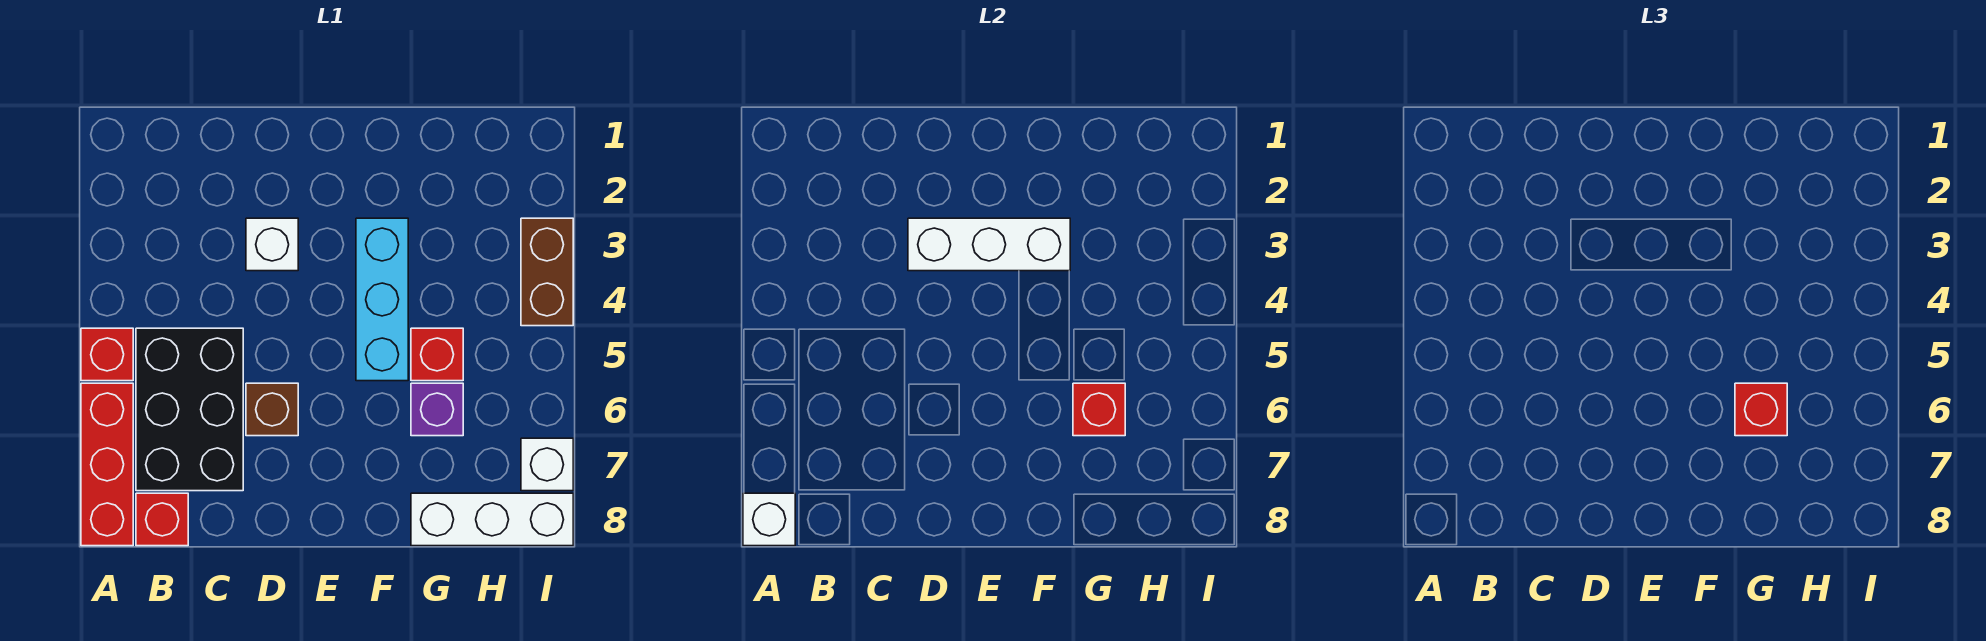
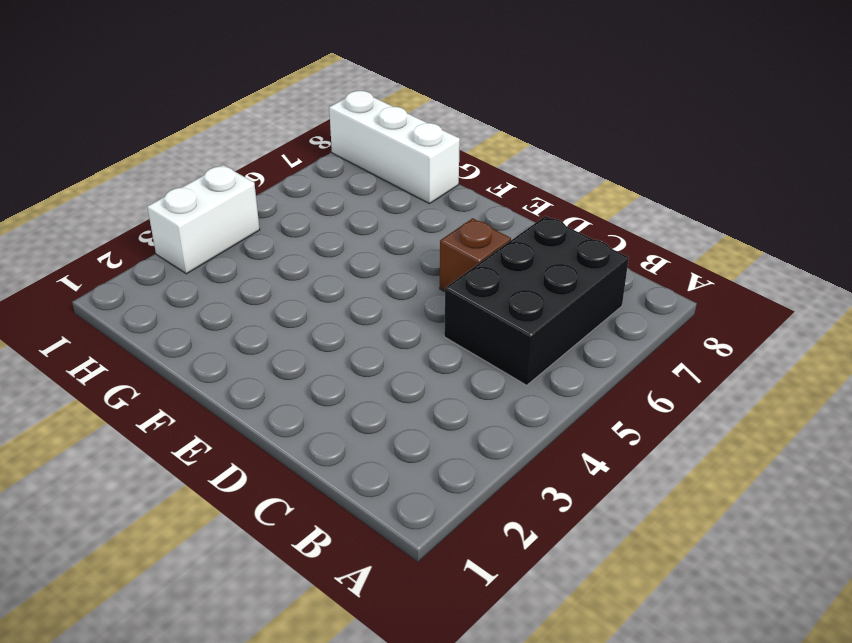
white 1x2 brick [147,165,260,274] -> brown 1x2 brick [521,218,573,326]
none -> red 1x1 brick [81,328,133,381]
none -> red 1x3 brick [81,383,133,546]
none -> red 1x1 brick [136,493,188,546]

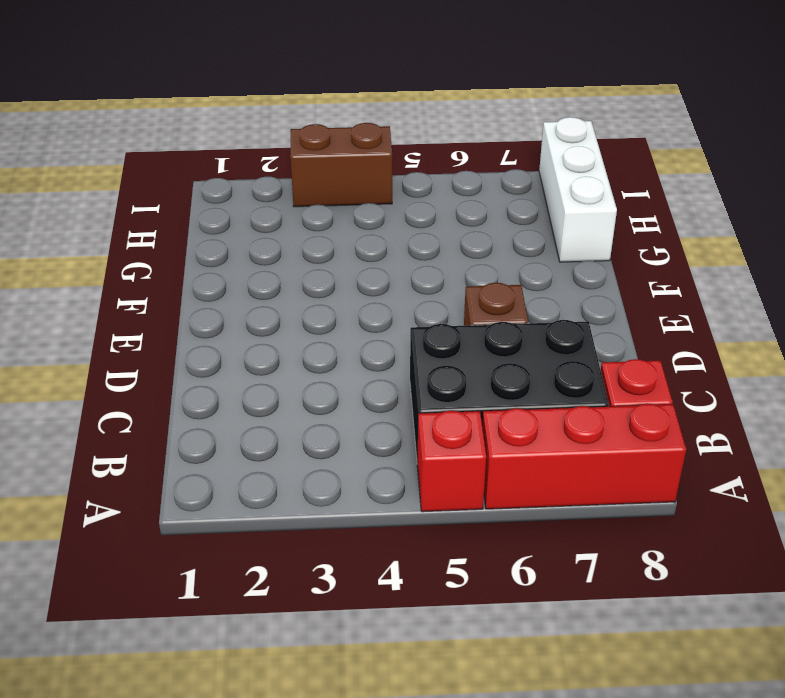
none -> white 1x1 brick [246,218,298,271]
none -> cyan 1x3 brick [356,218,408,381]
none -> red 1x1 brick [411,328,463,381]

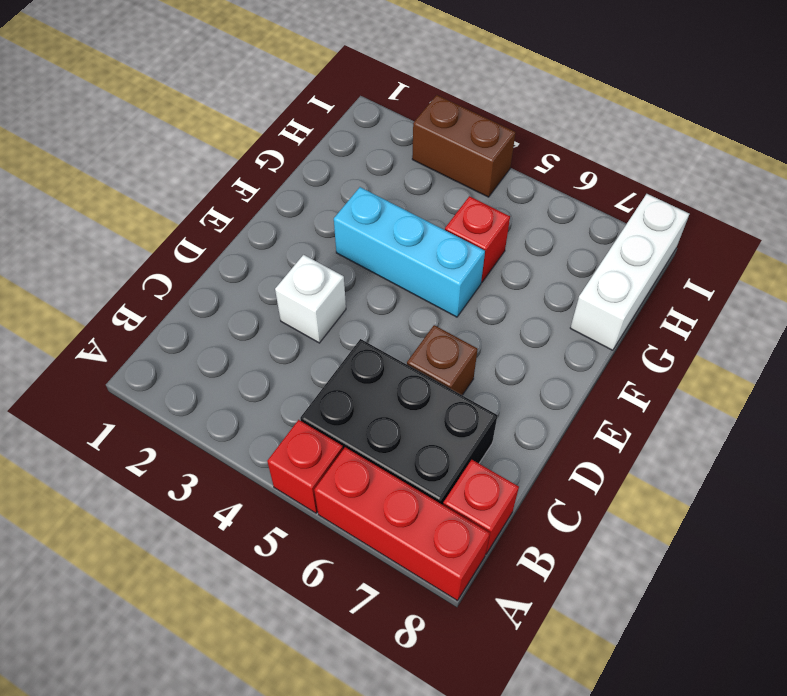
none -> purple 1x1 brick [411,383,463,436]
none -> white 1x1 brick [521,438,573,491]
none -> white 1x1 brick [743,493,795,546]

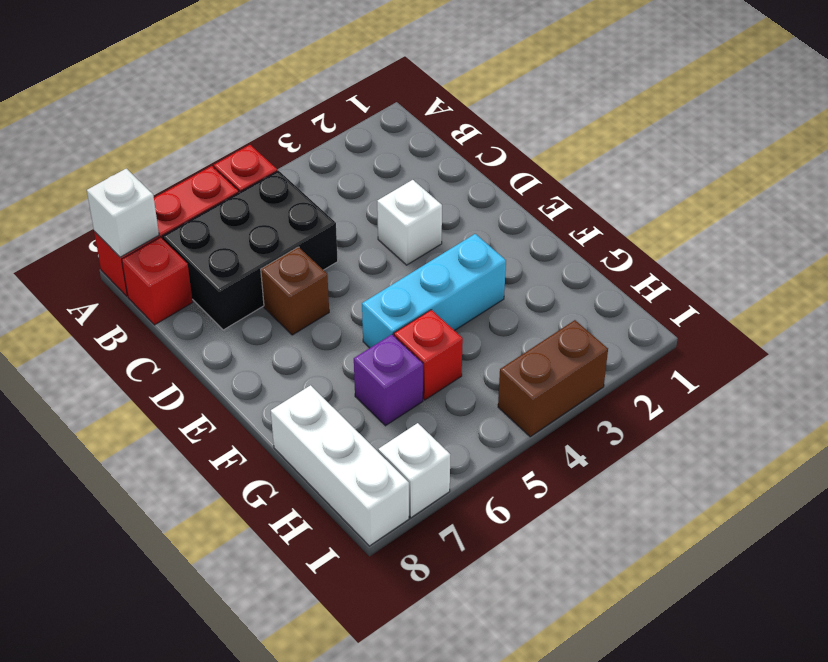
none -> white 1x3 brick [908,218,1070,271]
none -> red 1x1 brick [1073,383,1125,436]
none -> red 1x1 brick [1735,383,1787,436]

